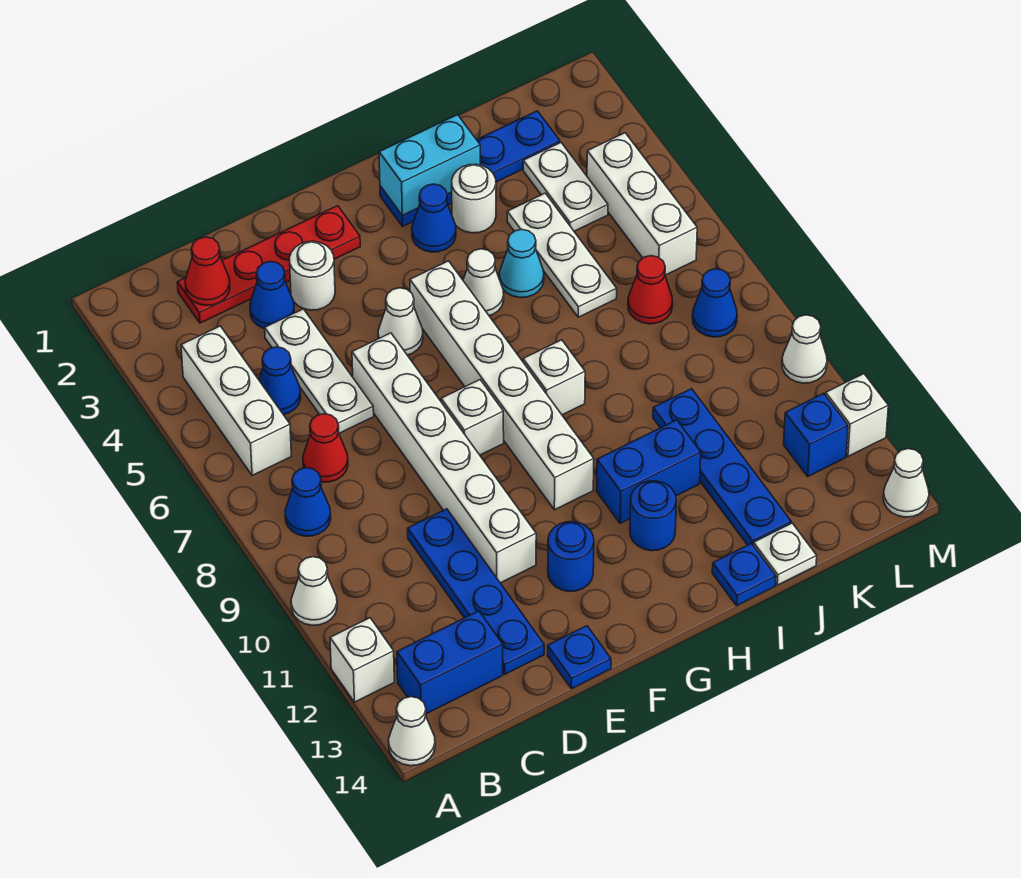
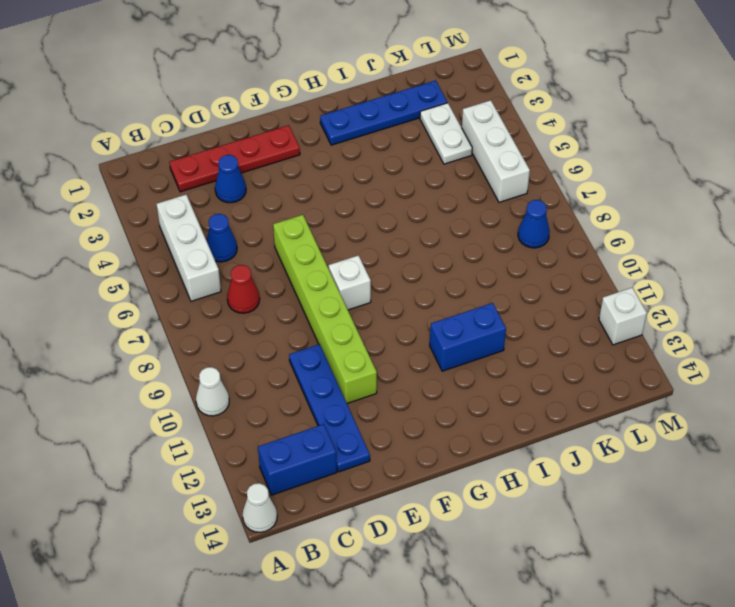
lime 1x6 brick [273,215,377,403] -> white 1x6 brick [352,333,536,583]
none -> white 1x1 brick [330,618,394,702]
none -> blue 1x1 cone [285,468,331,536]
none -> white 1x3 plate [265,309,374,433]
none -> white 1x1 round brick [289,241,335,310]

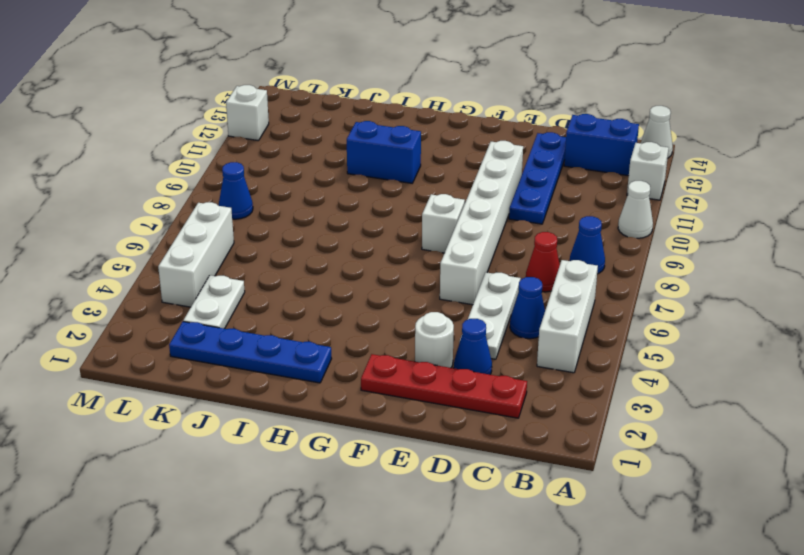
none -> blue 1x1 plate [548,626,611,689]
none -> white 1x1 cone [378,288,423,355]
none -> blue 1x1 round brick [548,522,594,591]
none -> white 1x6 brick [410,261,594,510]

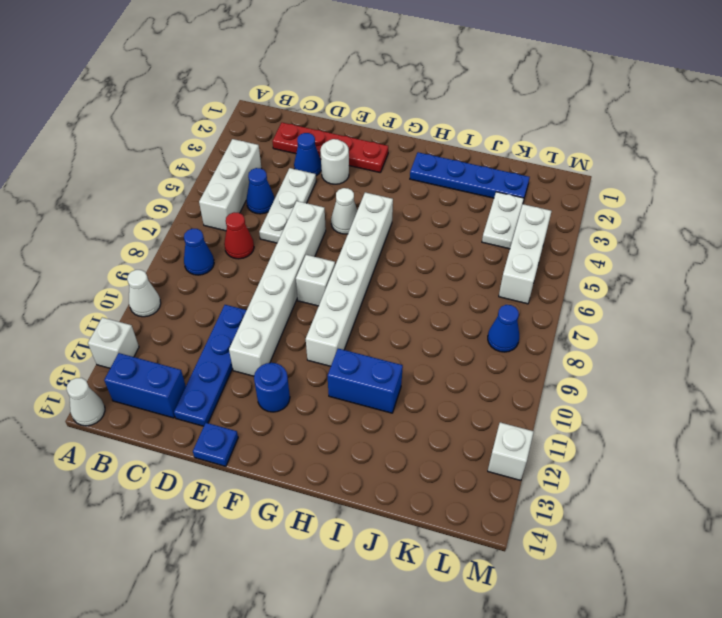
none -> blue 1x1 cone [412,184,456,252]
none -> white 1x1 cone [463,249,504,316]
none -> white 1x1 brick [523,340,585,415]
none -> blue 1x1 round brick [630,481,676,551]

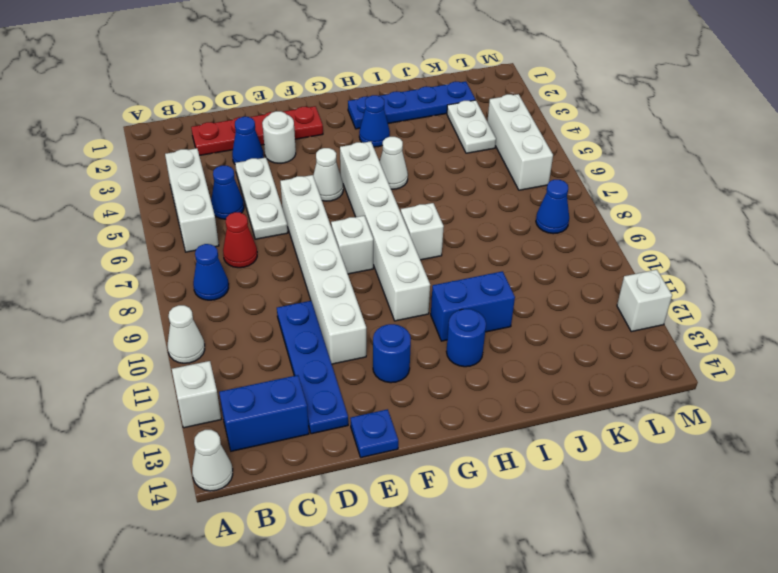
none -> white 1x1 round brick [452,164,496,233]
none -> cyan 1x1 cone [499,229,544,298]
none -> blue 1x1 plate [712,544,776,606]
none -> white 1x3 plate [507,193,617,317]

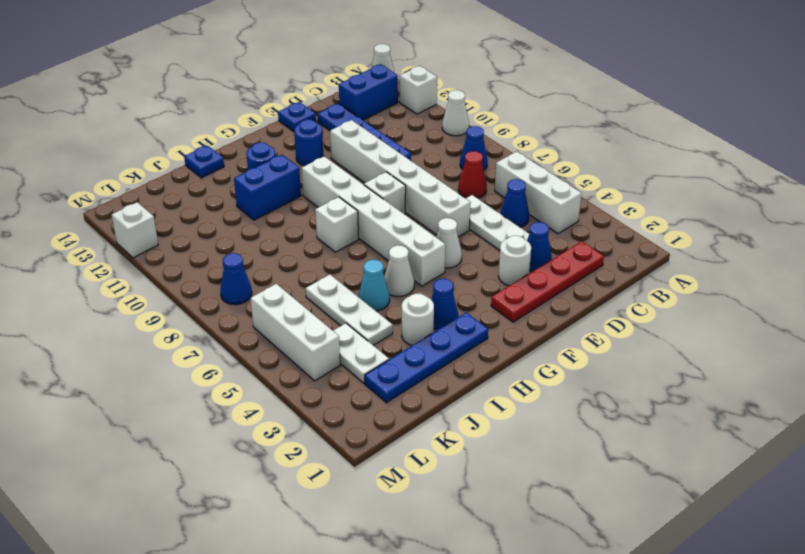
none -> blue 1x4 plate [653,389,791,545]
none -> white 1x1 plate [753,523,817,585]
none -> red 1x1 cone [628,256,673,324]
none -> blue 1x1 brick [784,393,848,476]

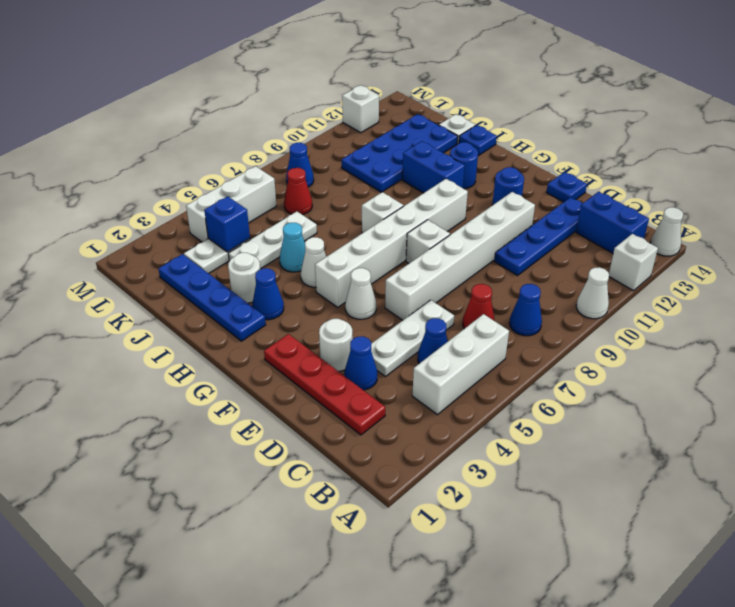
blue 2x4 plate [342,114,458,192] -> blue 1x4 plate [653,389,791,545]
blue 1x1 brick [204,196,250,252] -> blue 1x1 brick moved to [784,393,848,476]
none -> white 1x1 cone [782,315,827,383]
none -> white 1x1 cone [883,449,929,517]
none -> red 1x1 cone [185,237,230,305]
none -> cyan 1x2 brick [379,115,480,216]

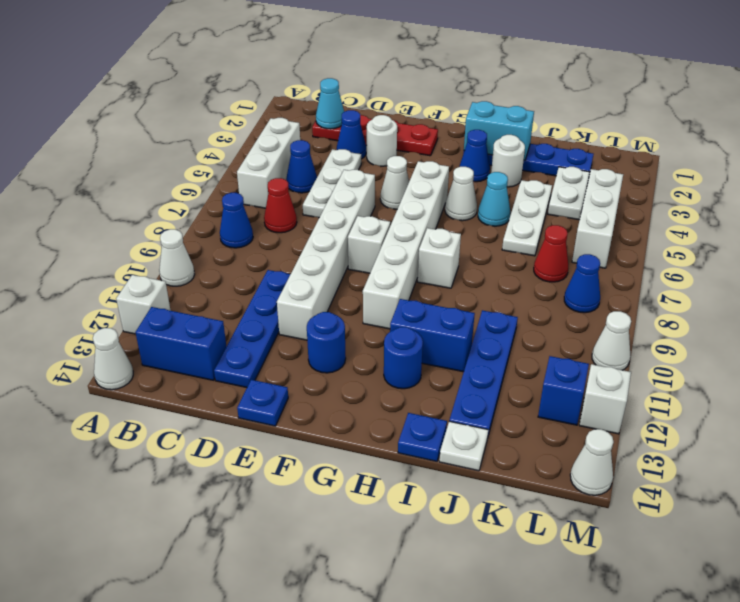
cyan 1x1 cone [316,78,344,129] -> red 1x1 cone [185,237,230,305]

